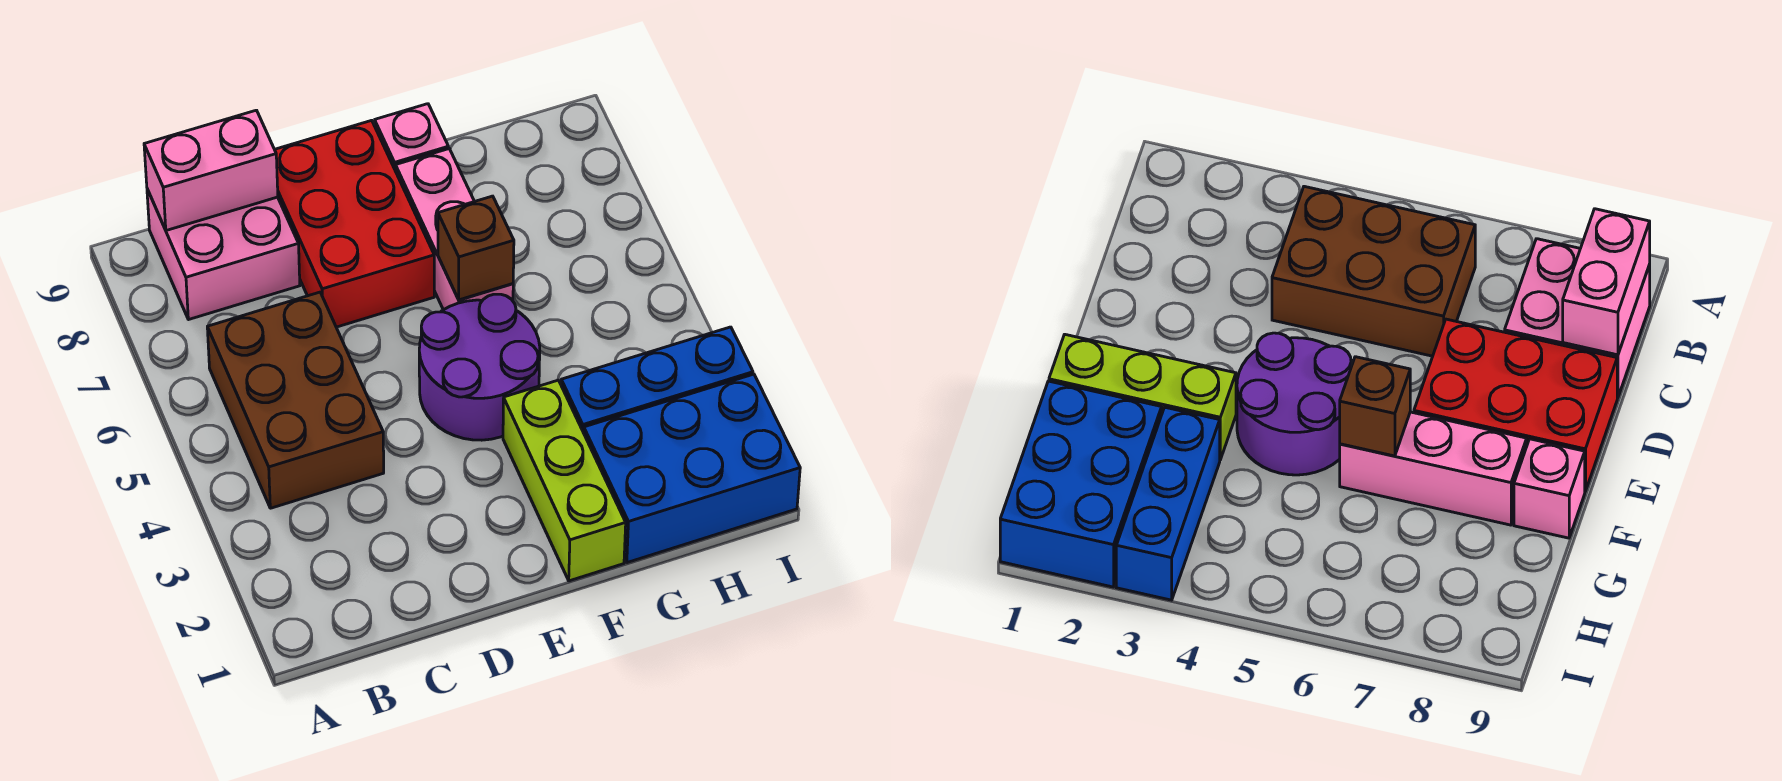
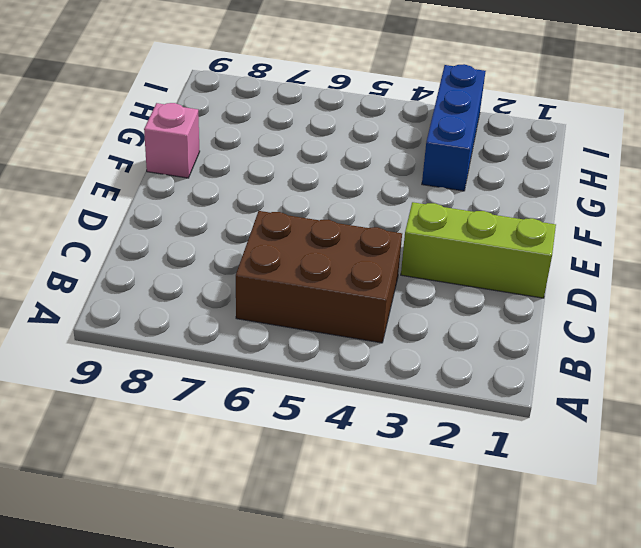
lime 1x3 brick [401,202,556,298] -> lime 1x3 brick moved to [503,380,626,581]
none -> pink 2x2 brick [147,189,300,320]
none -> red 2x3 brick [275,120,434,327]

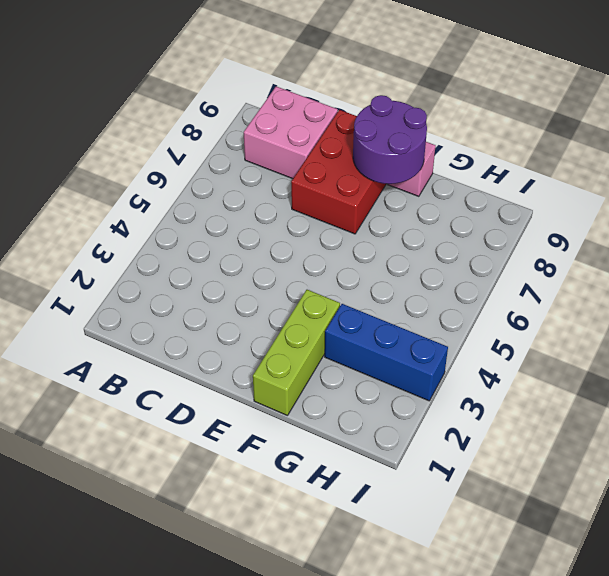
purple 2x2 round brick [353,95,427,184] -> purple 2x2 round brick moved to [419,294,540,440]
none -> brown 2x3 brick [207,292,384,508]
none -> pink 1x3 brick [396,149,513,310]

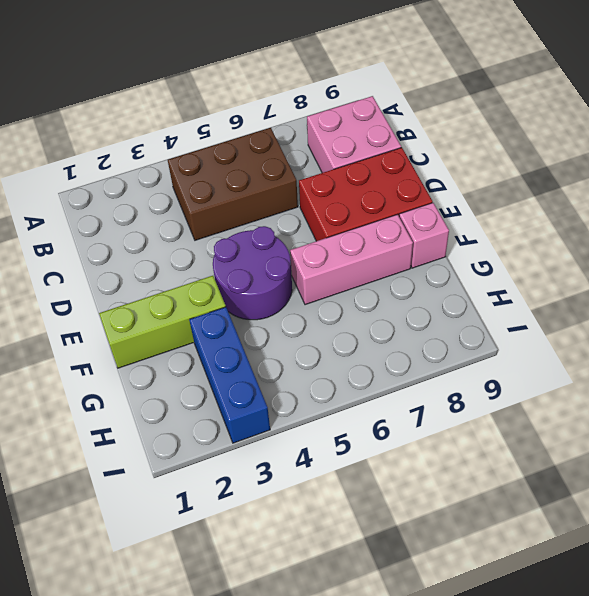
none -> blue 2x3 brick [584,374,800,563]
none -> pink 1x2 brick [144,110,278,231]

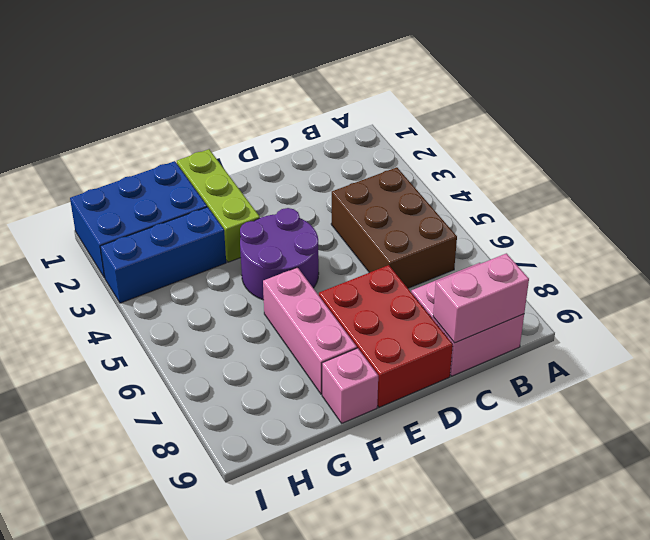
none -> brown 1x1 brick [438,196,514,300]

